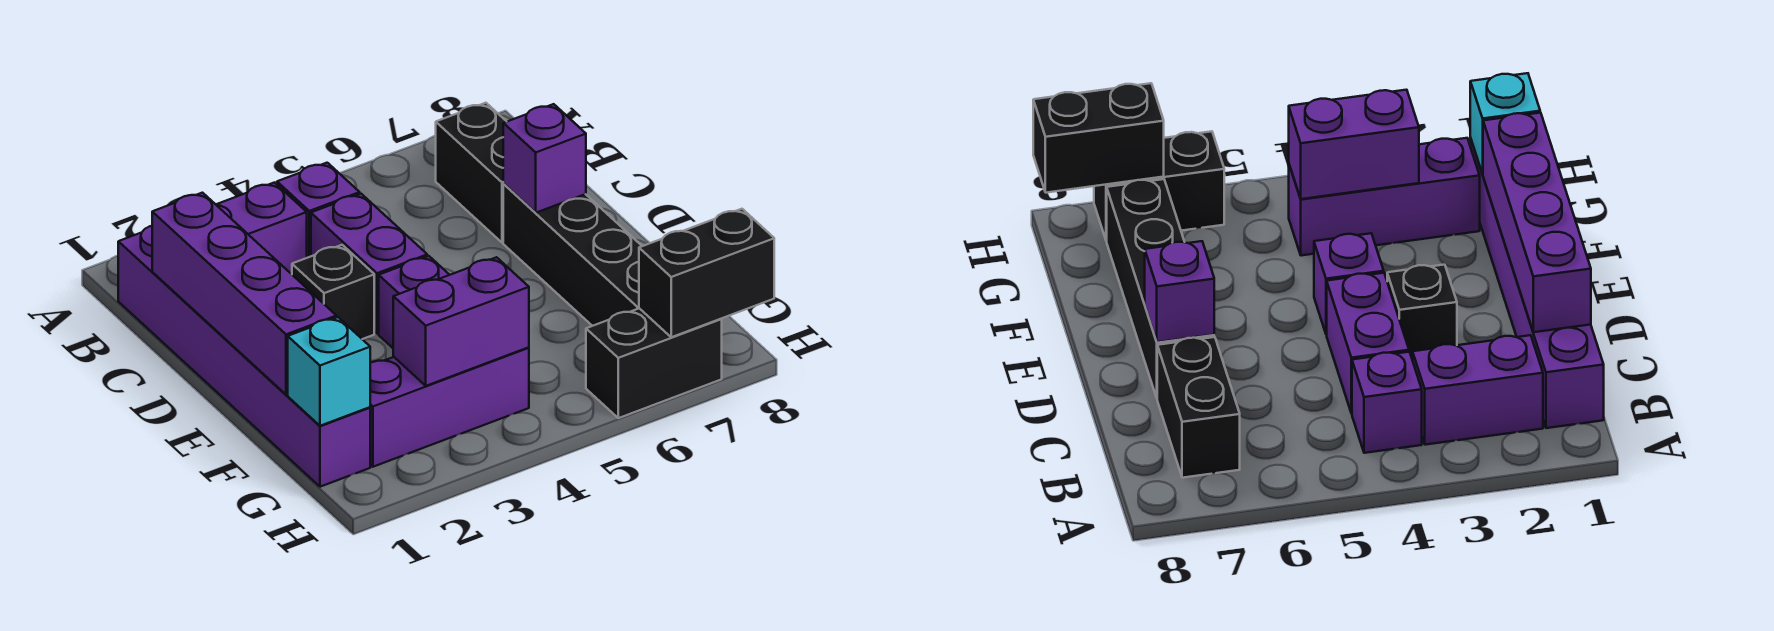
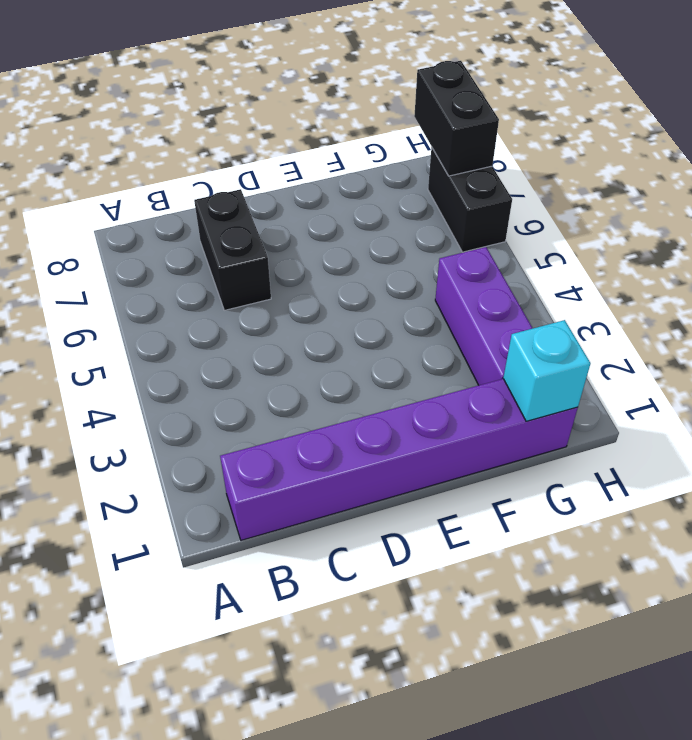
black 1x2 brick [194,189,271,310] -> black 1x2 brick turned to [436,103,507,242]
none -> purple 1x2 brick [216,183,307,274]
none -> purple 1x1 brick [277,163,360,258]
none -> purple 1x2 brick [311,194,427,333]

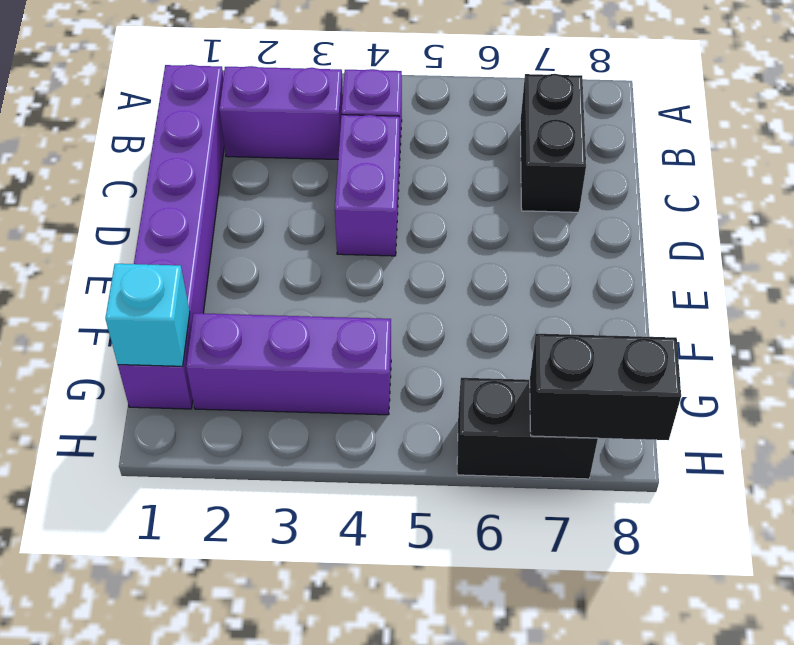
none -> black 1x1 brick [292,245,374,339]
none -> black 1x4 brick [503,184,642,326]
none -> purple 1x1 brick [379,256,449,348]

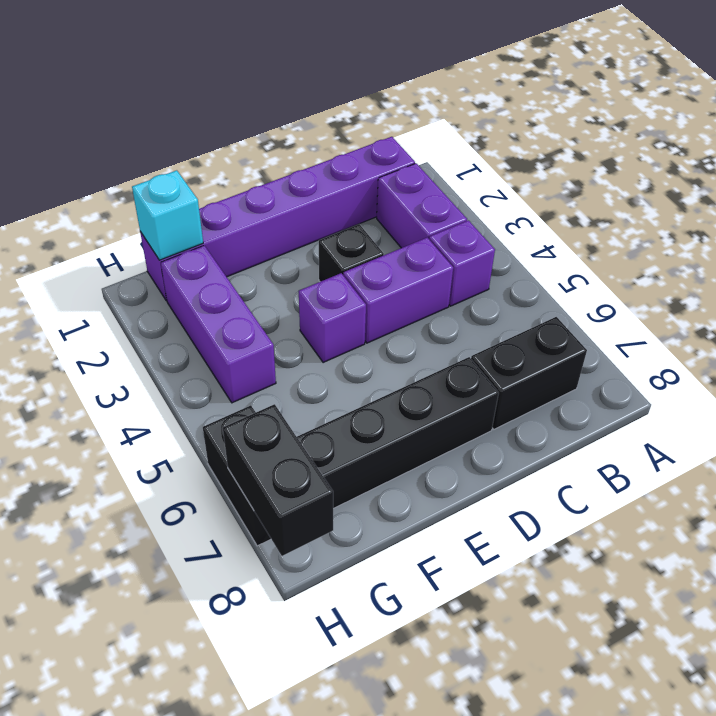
none -> purple 1x4 brick [152,193,336,395]
none -> purple 1x1 brick [503,104,586,213]
none -> purple 1x2 brick [393,257,529,386]

